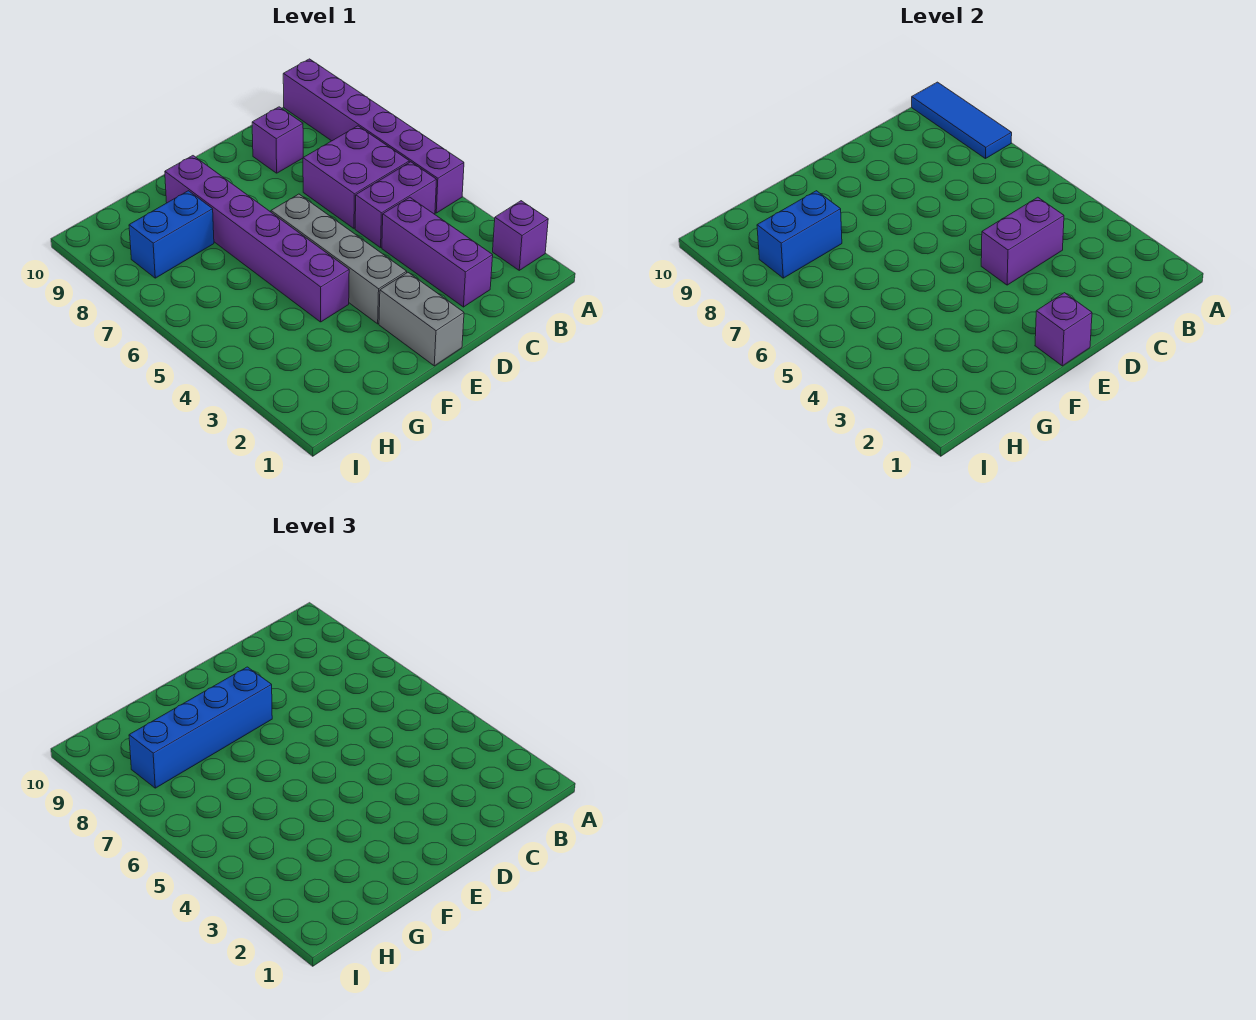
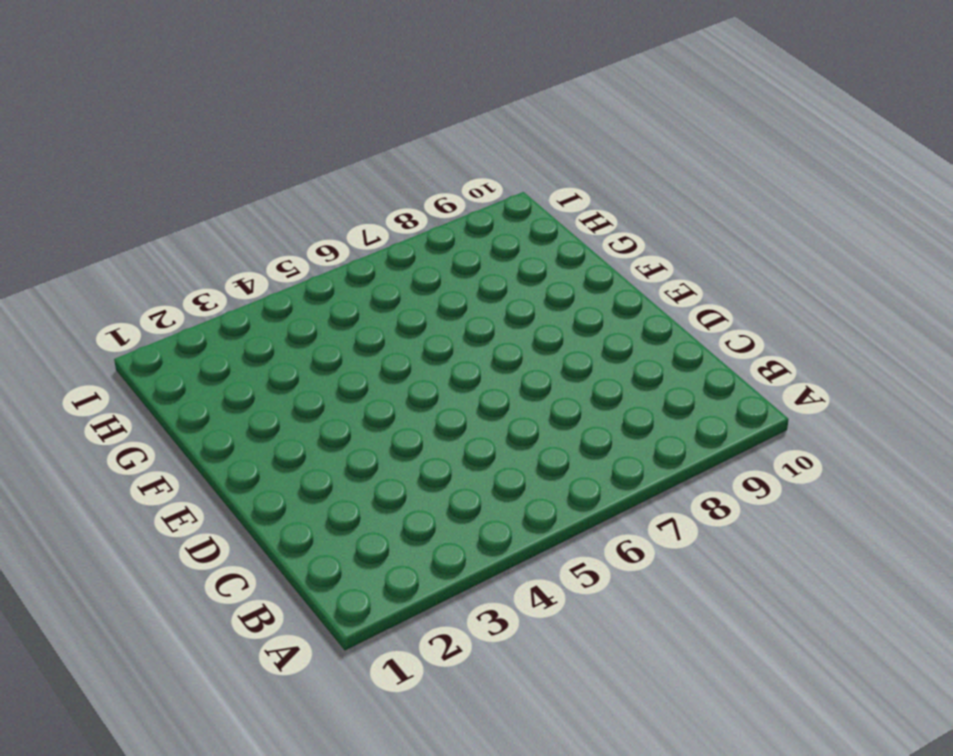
none -> purple 1x1 brick [493,201,548,270]
none -> purple 1x6 brick [283,59,464,213]
none -> purple 1x2 brick [355,162,437,248]

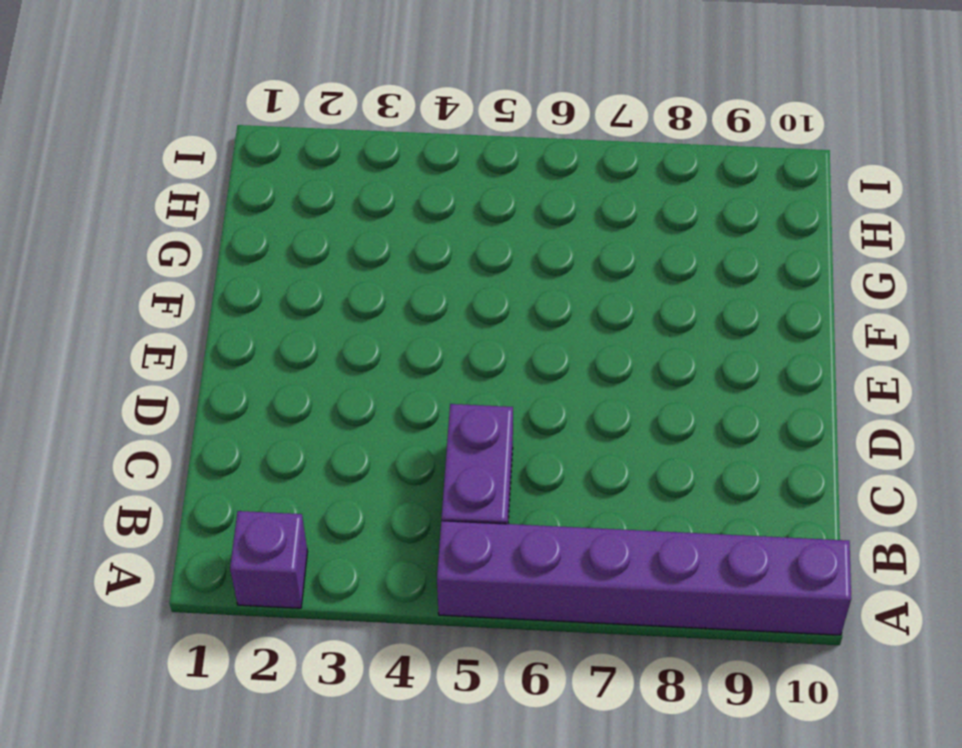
none -> purple 2x2 brick [303,126,409,228]
none -> purple 1x3 brick [382,197,493,307]
none -> purple 1x1 brick [252,107,303,173]

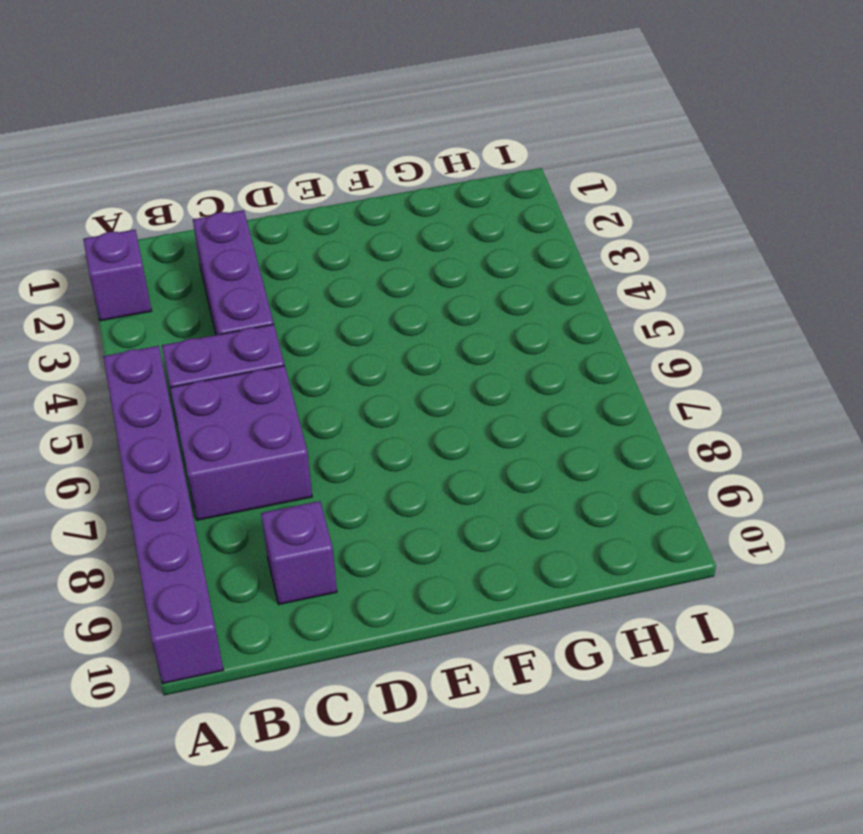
none -> grey 1x2 brick [379,272,464,366]
none -> grey 1x4 brick [271,194,407,324]
none -> purple 1x6 brick [165,156,349,322]

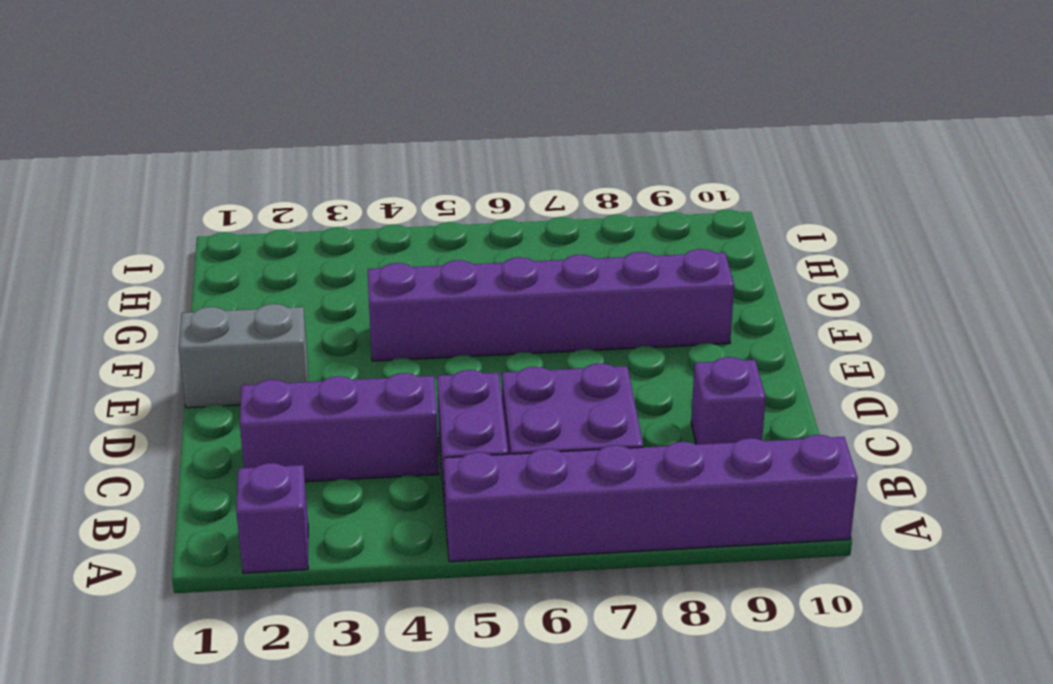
none -> grey 1x4 brick [271,194,407,324]
none -> blue 1x2 brick [129,191,214,278]
none -> blue 1x3 tile [912,82,1012,159]

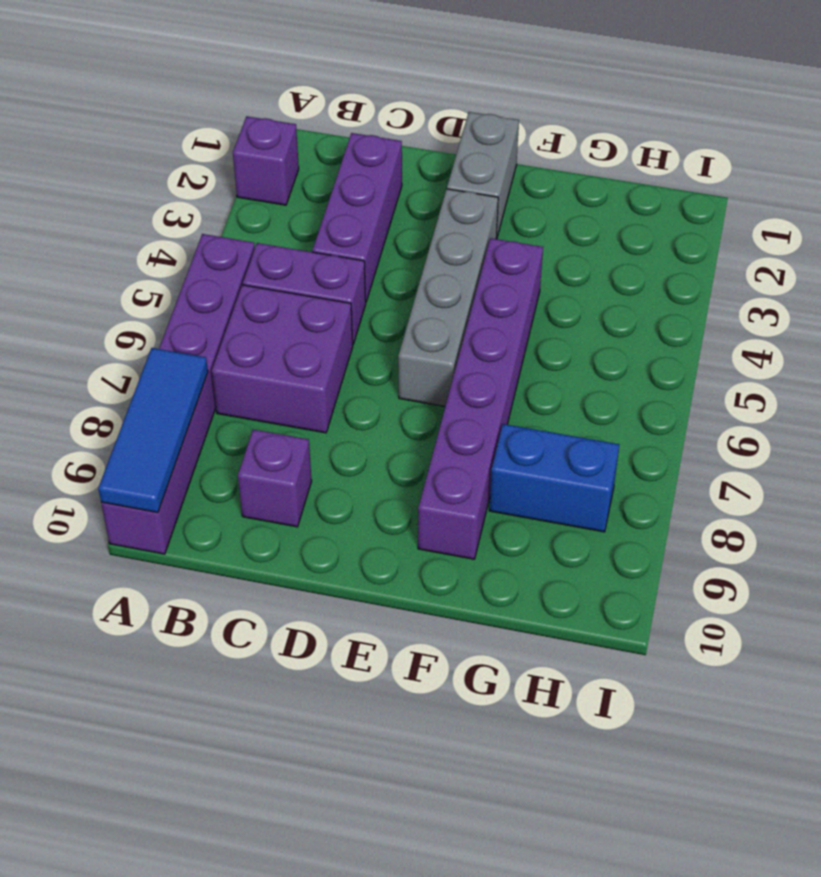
none -> purple 1x2 brick [981,197,1064,285]
none -> purple 1x1 brick [1035,293,1092,366]
none -> blue 1x2 brick [757,191,842,278]

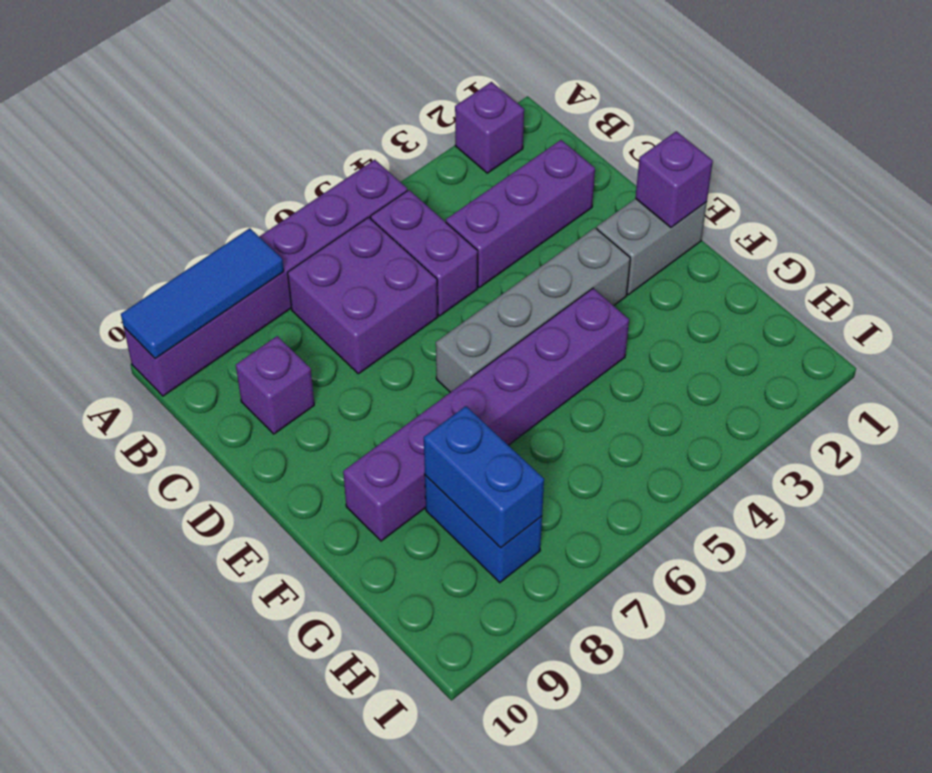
none -> purple 1x2 brick [981,197,1064,285]
none -> blue 1x4 brick [129,667,272,788]

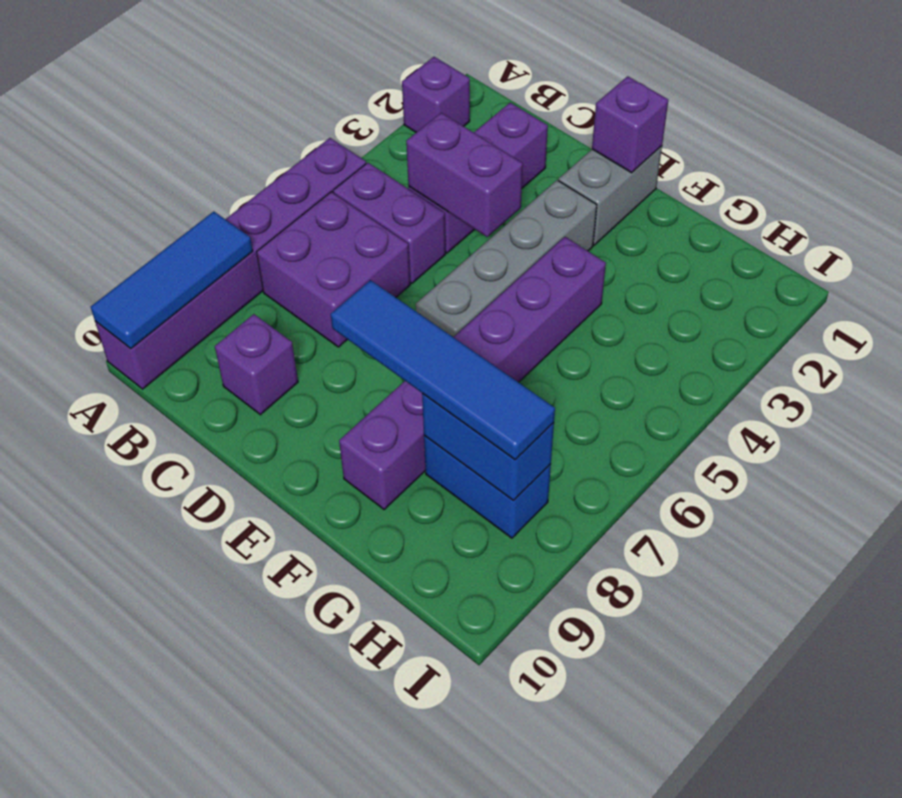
blue 1x4 tile [331,280,555,460] -> blue 1x4 brick [129,667,272,788]

